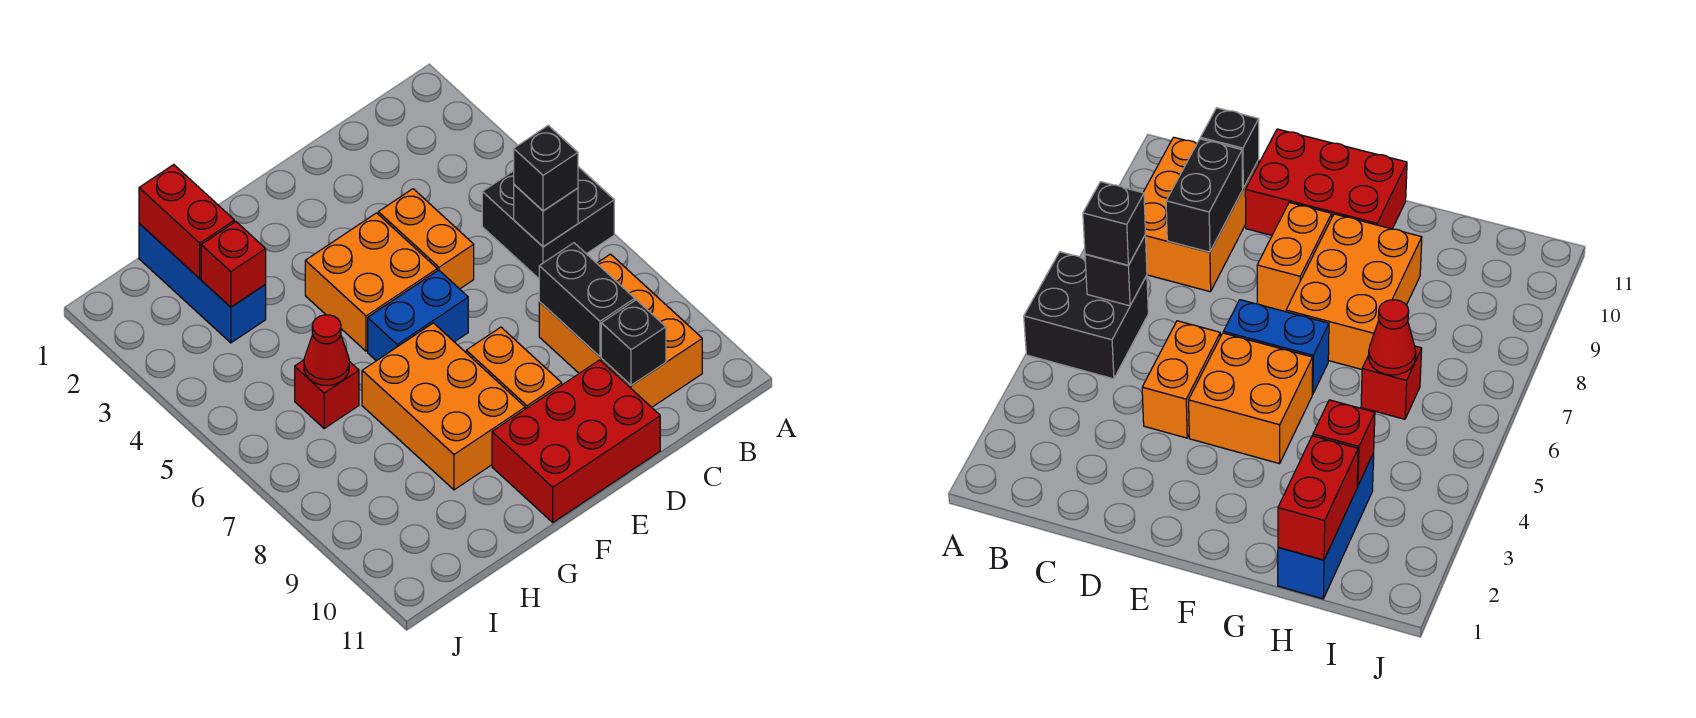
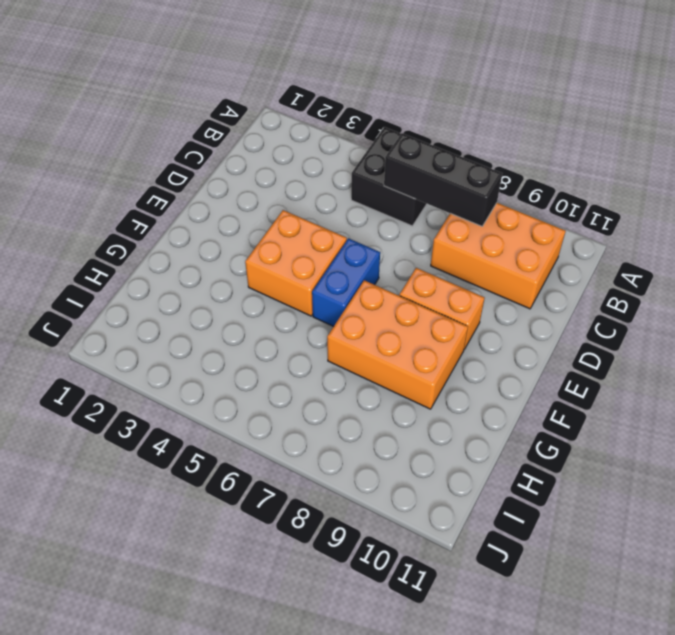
black 1x3 brick [384,133,502,226] -> black 1x1 brick [514,185,578,247]
none -> orange 1x2 brick [378,189,474,289]
none -> red 2x3 brick [492,360,660,522]
none -> blue 1x3 brick [139,223,266,343]

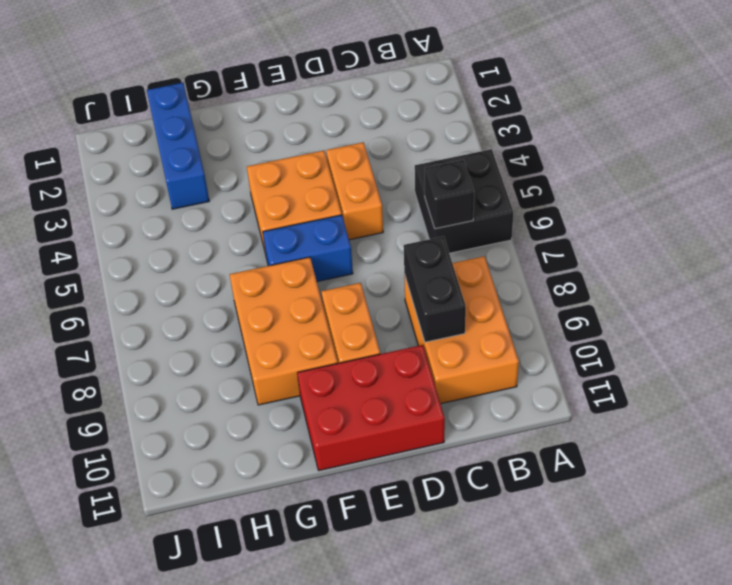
none -> red 1x1 brick [295,360,359,428]
none -> black 1x1 brick [601,300,666,385]
none -> red 1x2 brick [139,165,234,279]

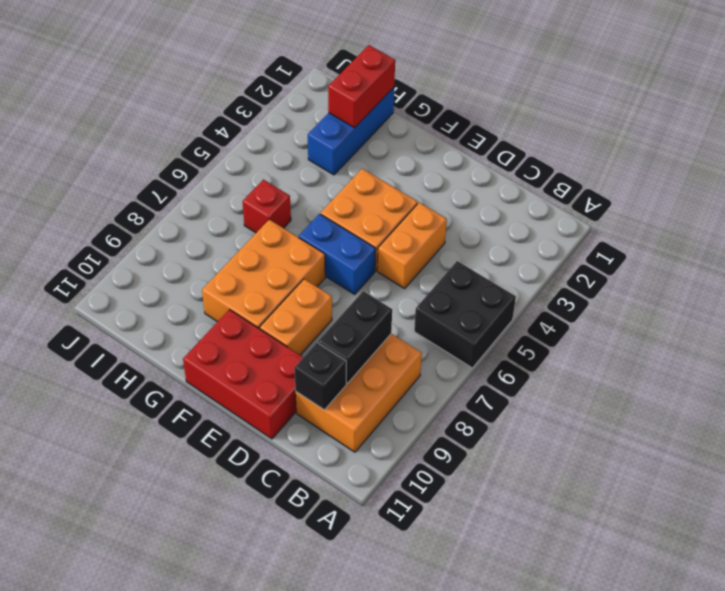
none -> black 1x1 brick [514,185,578,247]
none -> red 1x1 brick [201,222,266,307]
none -> red 1x1 cone [304,315,349,386]

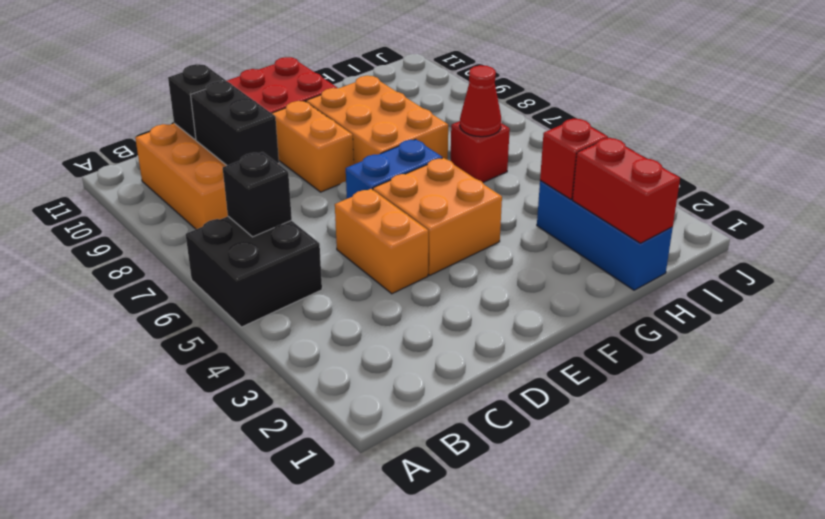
none -> black 1x1 brick [514,125,578,211]

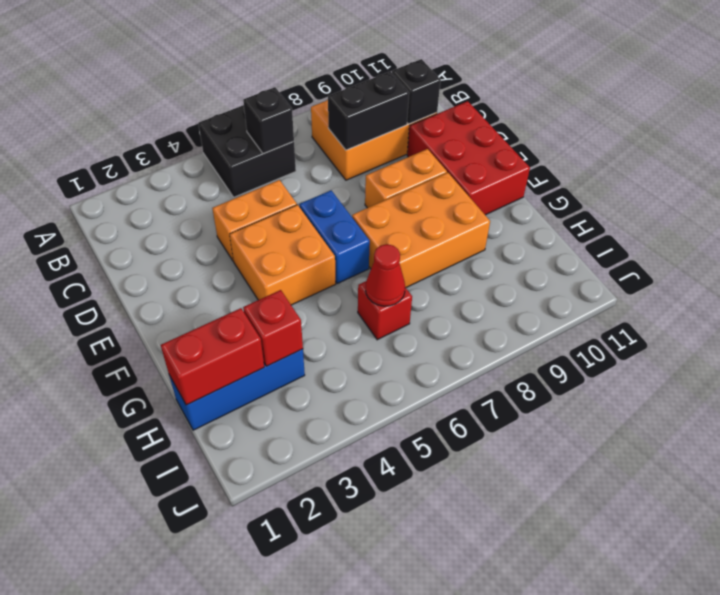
none -> black 1x1 brick [514,125,578,211]

